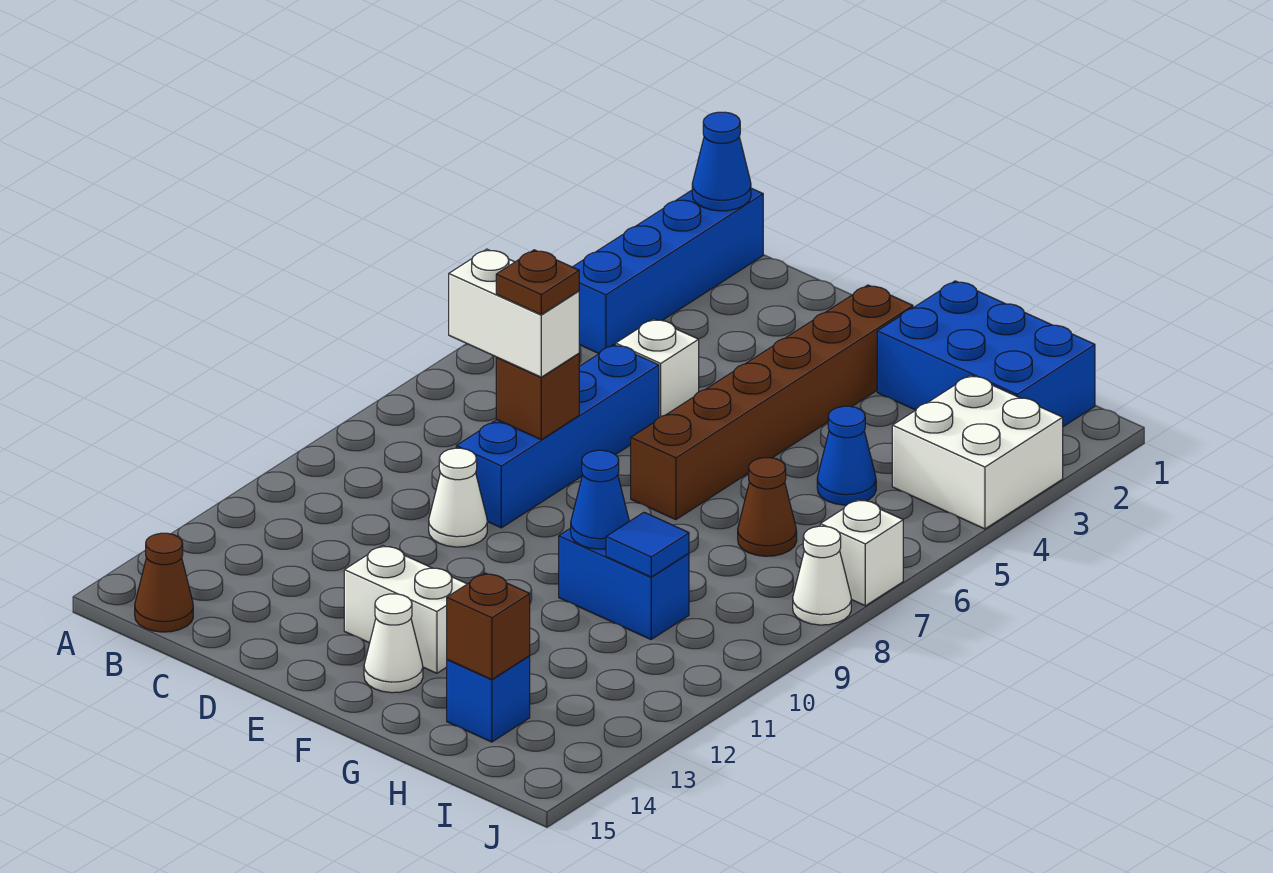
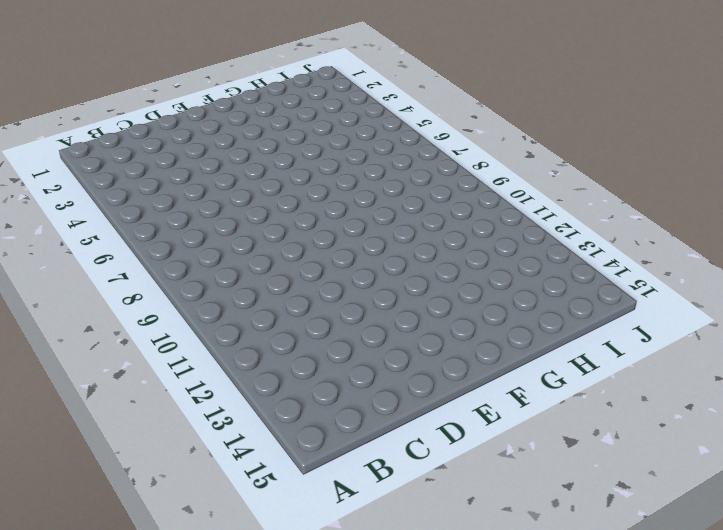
none -> blue 1x4 brick [573,188,763,354]
none -> brown 1x1 cone [135,533,193,632]
none -> white 1x1 brick [616,319,699,417]

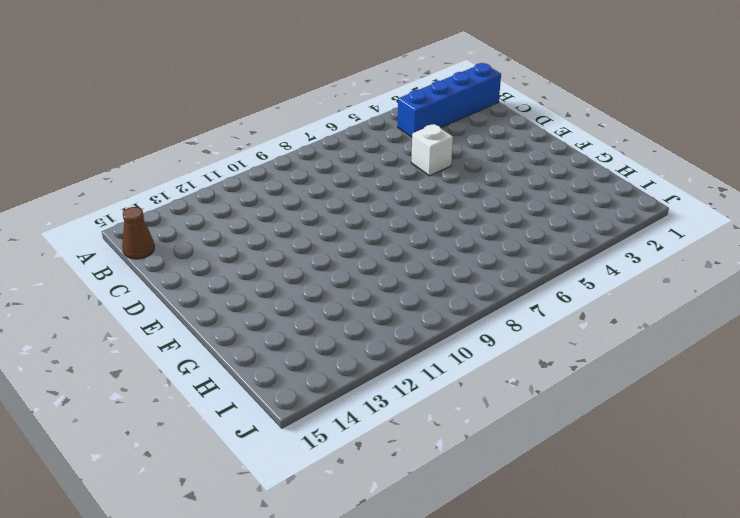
none -> blue 1x4 brick [456,345,659,528]
none -> white 1x1 cone [429,448,487,547]
none -> white 1x2 brick [344,545,467,673]

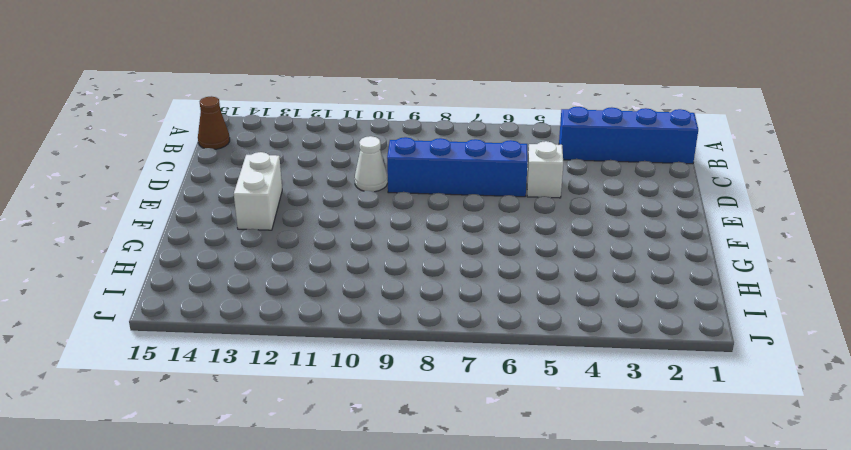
none -> brown 1x6 brick [631,285,913,520]
none -> white 1x1 cone [364,594,423,693]
none -> blue 2x3 brick [877,281,1095,427]

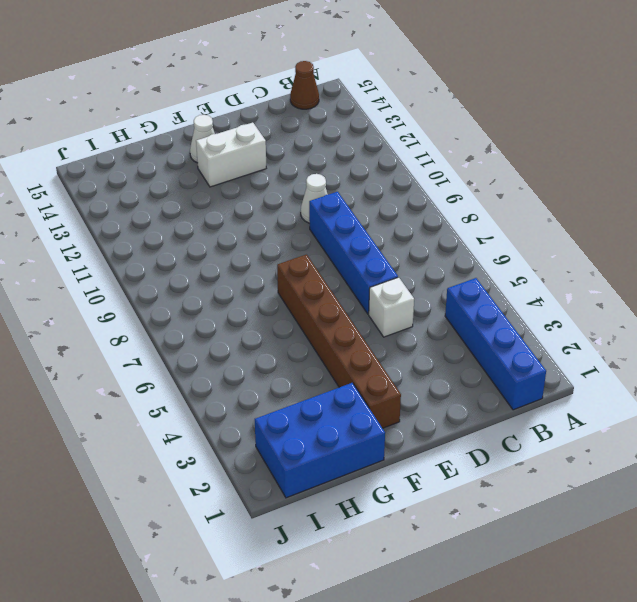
none -> blue 1x2 brick [559,528,689,639]
none -> blue 1x1 cone [817,406,876,505]
none -> brown 1x1 cone [738,458,797,556]

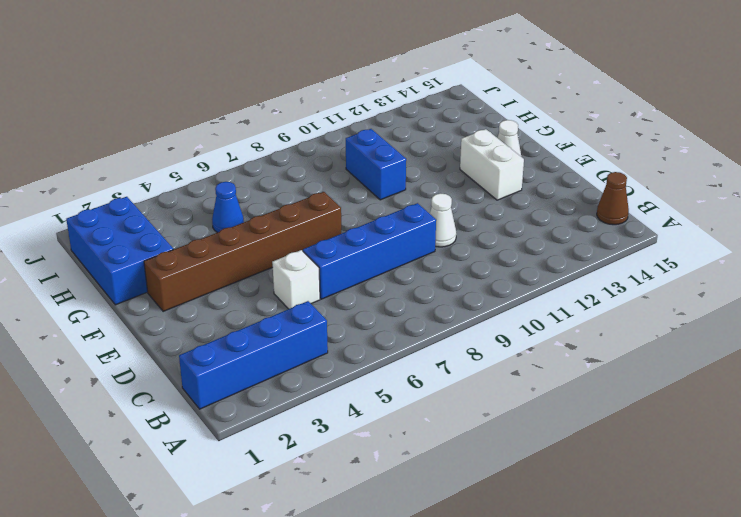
none -> brown 1x1 cone [738,458,797,556]
none -> blue 1x1 brick [447,656,530,742]
none -> white 2x2 brick [892,375,1063,529]

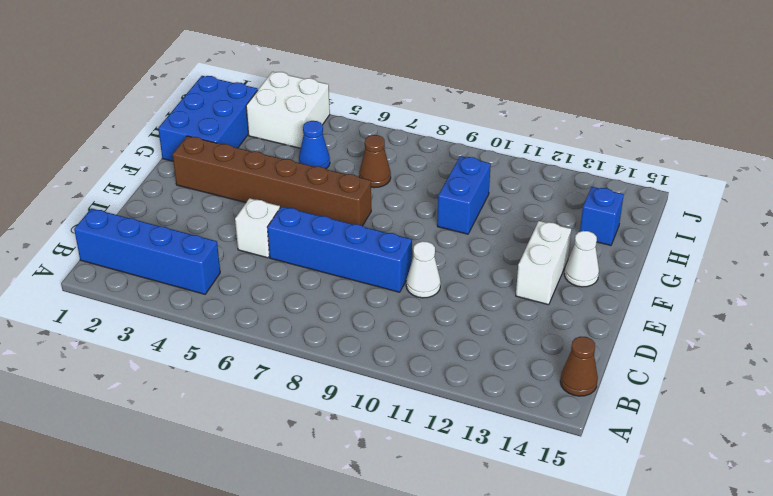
none -> white 1x1 brick [820,499,903,606]
none -> white 1x1 cone [793,526,851,625]
none -> blue 1x1 cone [692,112,751,211]

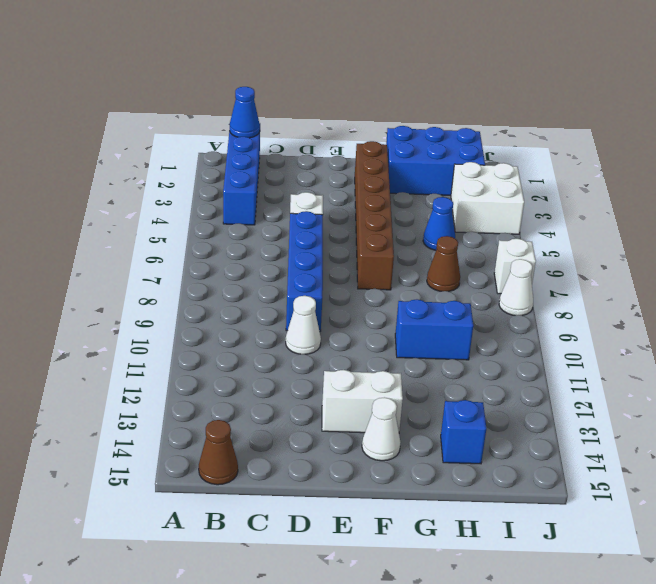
none -> brown 1x1 brick [496,353,579,440]
none -> blue 1x1 cone [571,450,629,549]
none -> blue 1x1 tile [606,512,689,577]

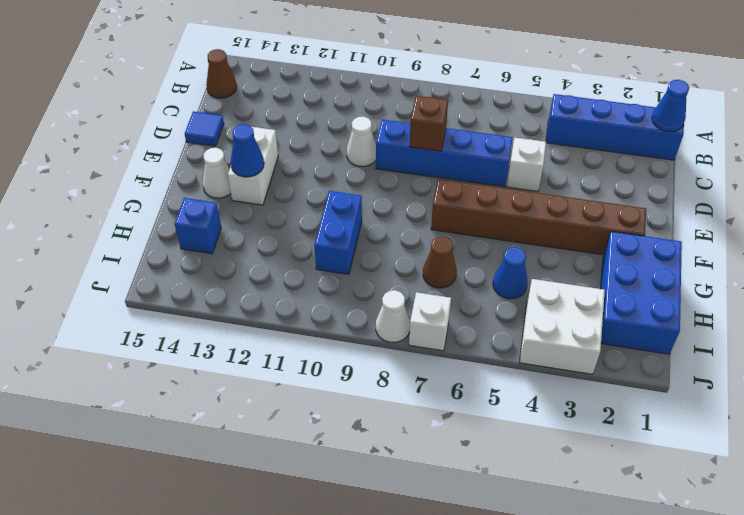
blue 1x1 tile [185,111,224,146] -> blue 1x1 tile moved to [606,512,689,577]
blue 1x1 cone [231,124,264,177] -> blue 1x1 cone moved to [571,450,629,549]
none -> brown 1x1 brick [447,573,530,680]
none -> white 1x2 brick [449,249,579,377]
none -> brown 1x1 plate [496,250,579,315]

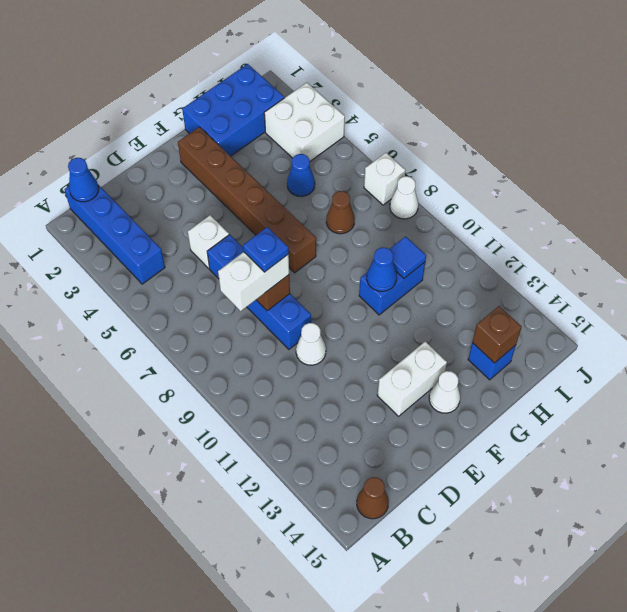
blue 1x1 plate [243,227,289,272] -> brown 1x1 plate [496,250,579,315]

